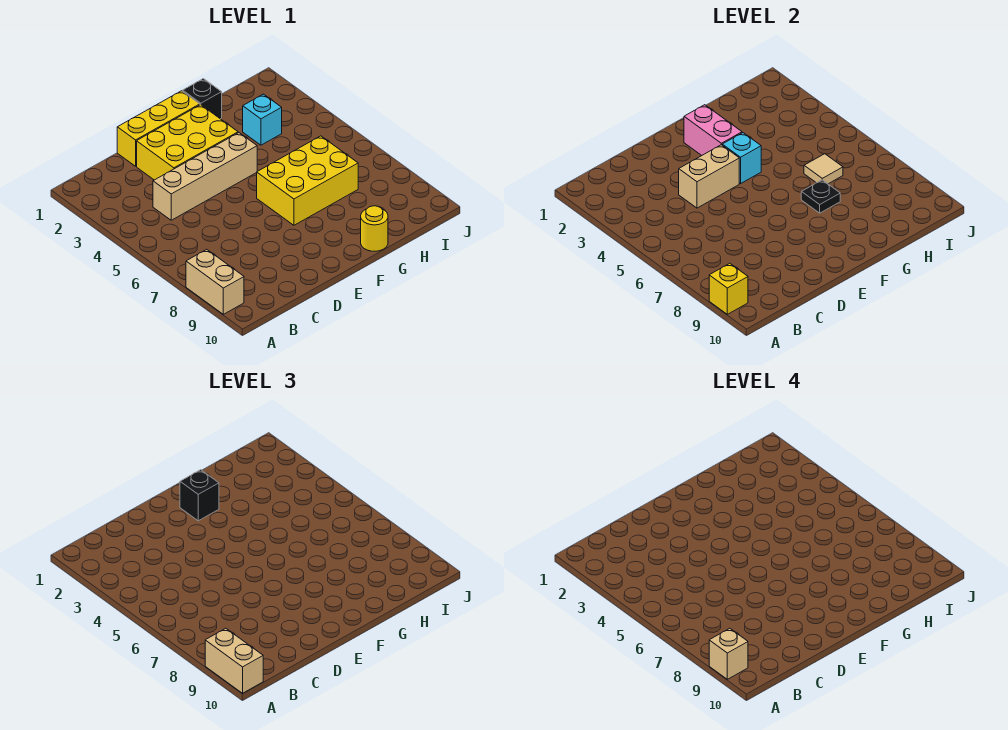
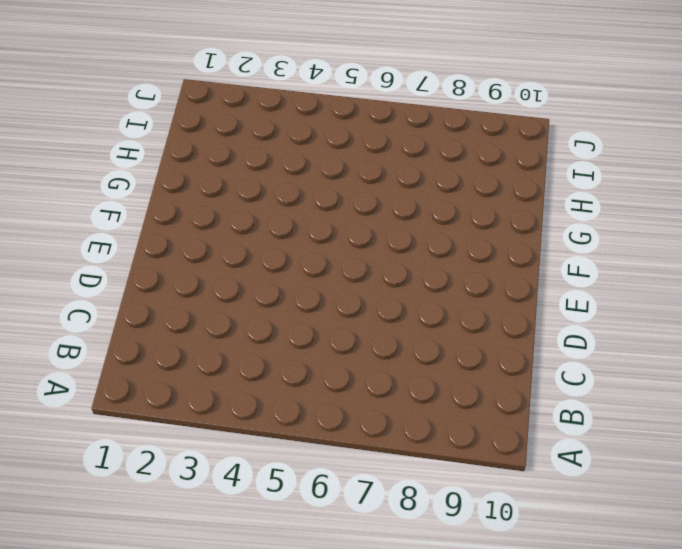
none -> tan 1x2 brick [186,249,244,314]
none -> tan 1x4 brick [153,133,257,220]
none -> yellow 1x3 brick [117,91,200,166]

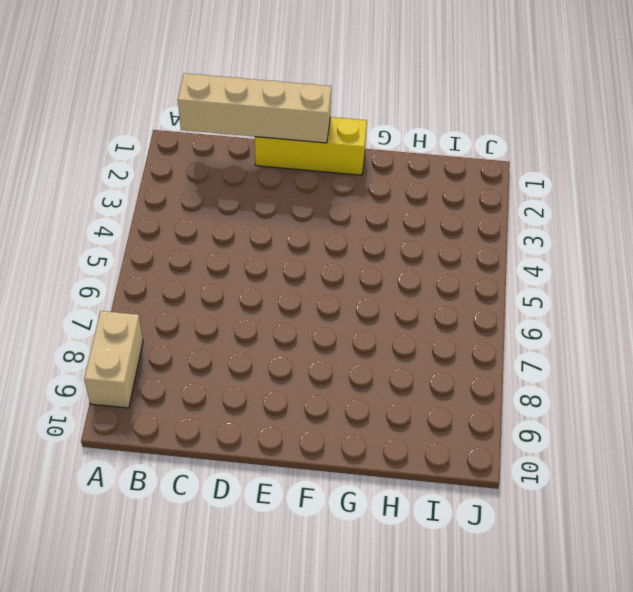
tan 1x4 brick [178,73,331,143] -> tan 1x4 brick moved to [153,133,257,220]
none -> yellow 2x3 brick [137,105,238,180]
none -> yellow 2x3 brick [257,136,358,225]
none -> black 1x1 brick [183,79,222,119]

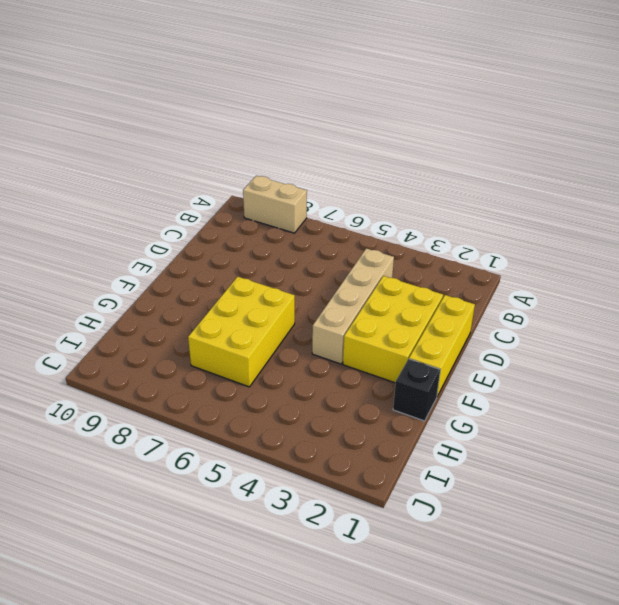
none -> yellow 1x1 round brick [361,206,388,251]
none -> cyan 1x1 brick [243,94,282,145]
none -> yellow 1x1 brick [709,263,748,314]

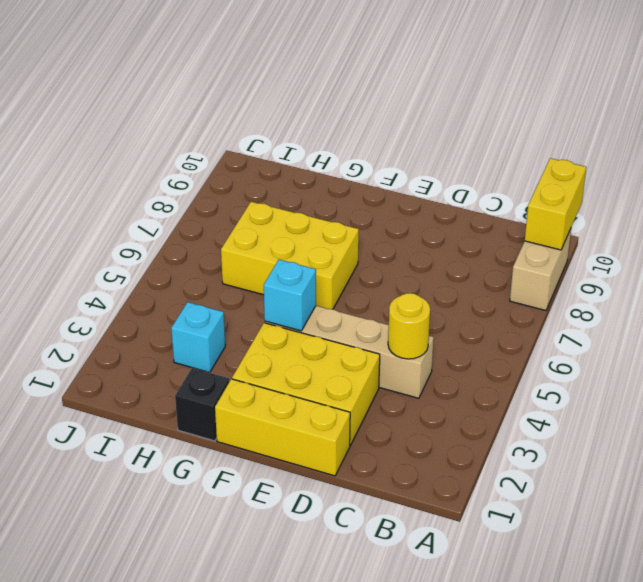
yellow 1x2 brick [525,158,586,250] -> yellow 1x1 brick [709,263,748,314]
yellow 1x1 round brick [388,293,430,359] -> yellow 1x1 round brick moved to [361,206,388,251]
none -> tan 1x2 brick [679,145,739,208]
none -> pink 1x2 brick [684,105,742,156]
none -> black 1x1 plate [801,180,840,213]

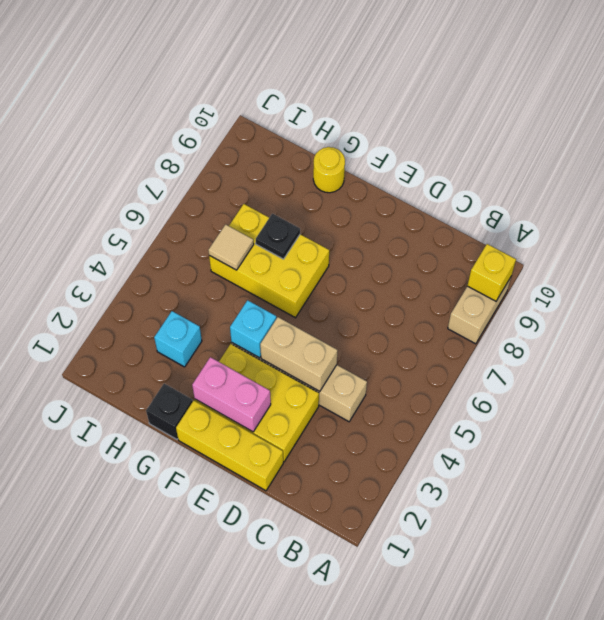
pink 1x2 brick [192,357,271,432] -> pink 1x2 brick turned to [684,105,742,156]
none -> tan 1x2 brick [205,628,263,693]
none -> black 1x1 brick [180,470,219,521]
none -> tan 1x1 brick [709,628,748,679]

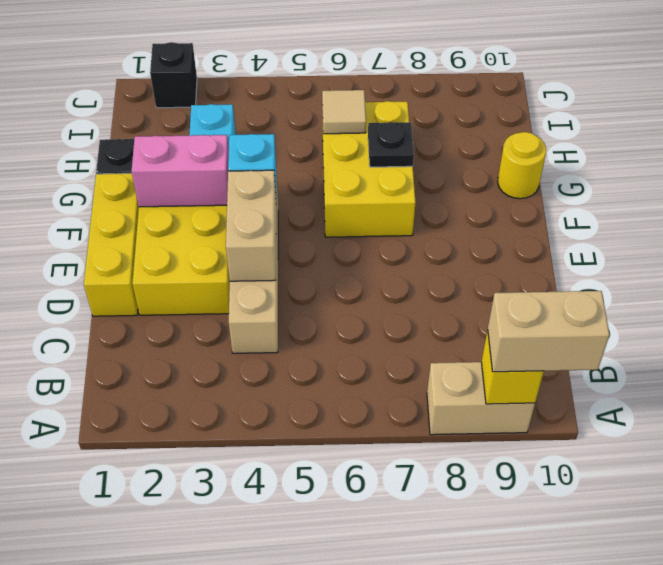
black 1x1 brick [150,42,197,108] -> black 1x1 brick moved to [180,470,219,521]
none -> tan 1x1 brick [709,628,748,679]

